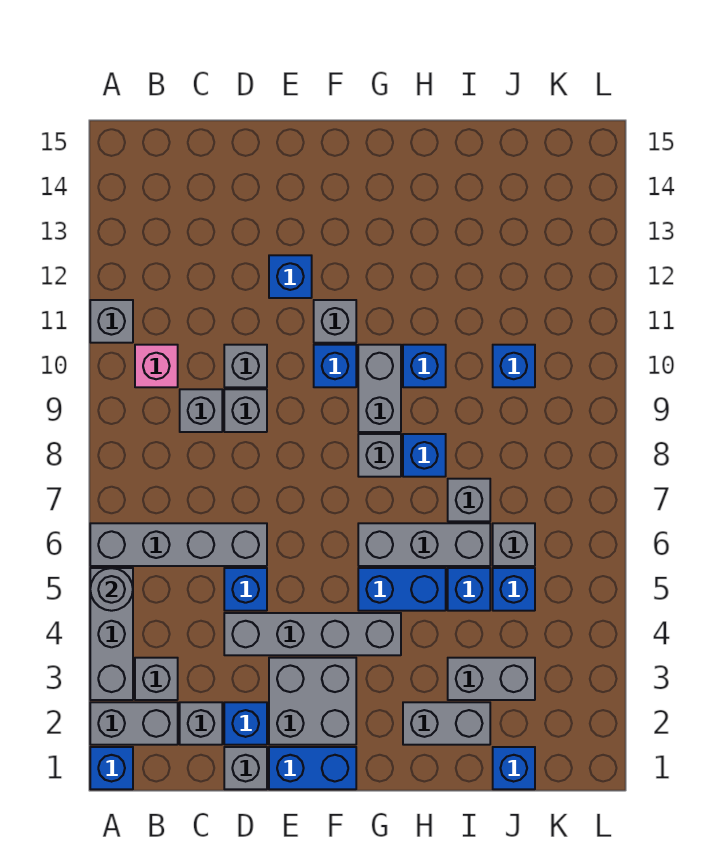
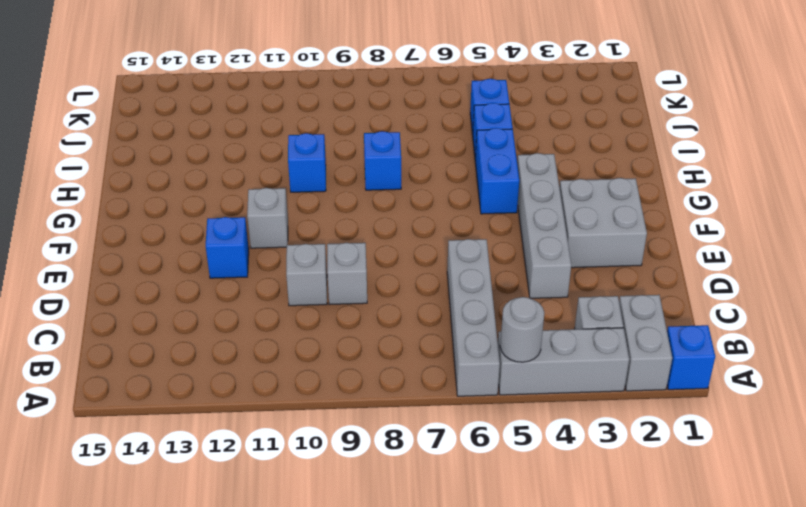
none -> grey 1x1 brick [90,300,133,343]
none -> pink 1x1 brick [135,345,178,387]
none -> grey 1x1 brick [180,702,222,745]
none -> grey 1x1 brick [180,389,222,432]

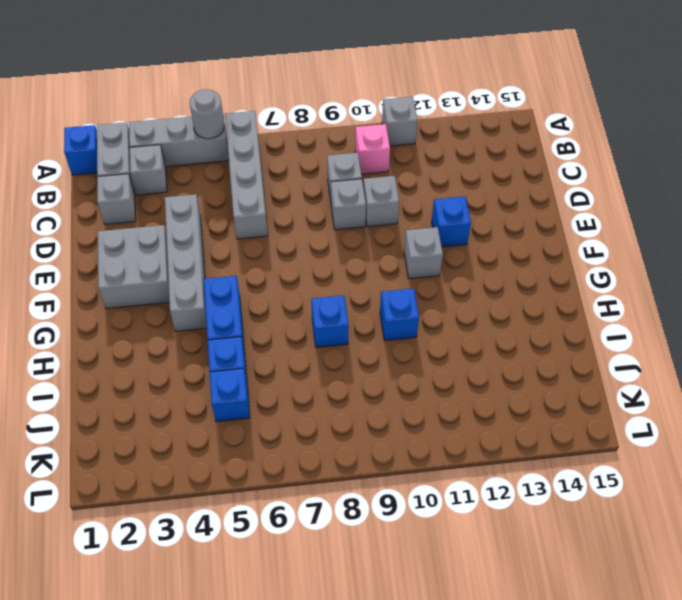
none -> grey 1x1 brick [224,747,267,789]
none -> blue 1x1 brick [224,702,267,745]
none -> blue 1x1 brick [224,568,267,611]
none -> blue 1x2 brick [269,747,356,789]

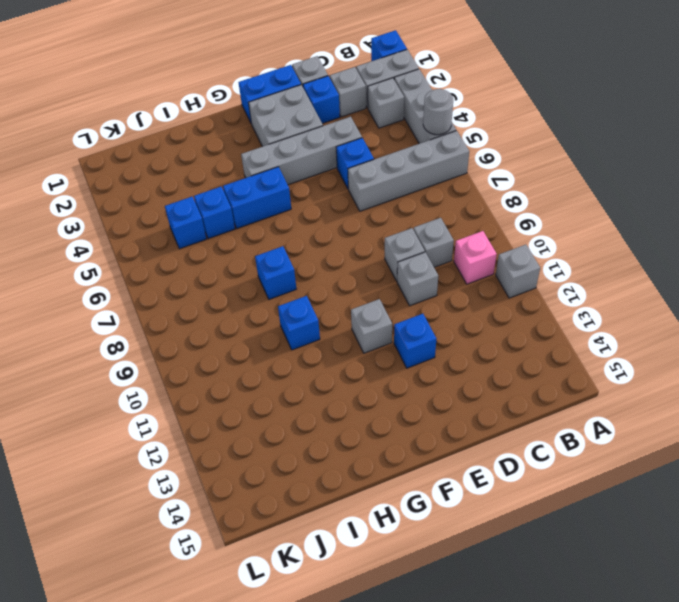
none -> blue 1x1 brick [314,345,356,387]
none -> grey 1x3 brick [358,523,490,566]
none -> grey 1x1 brick [358,434,401,477]
none -> grey 1x2 brick [358,345,401,432]

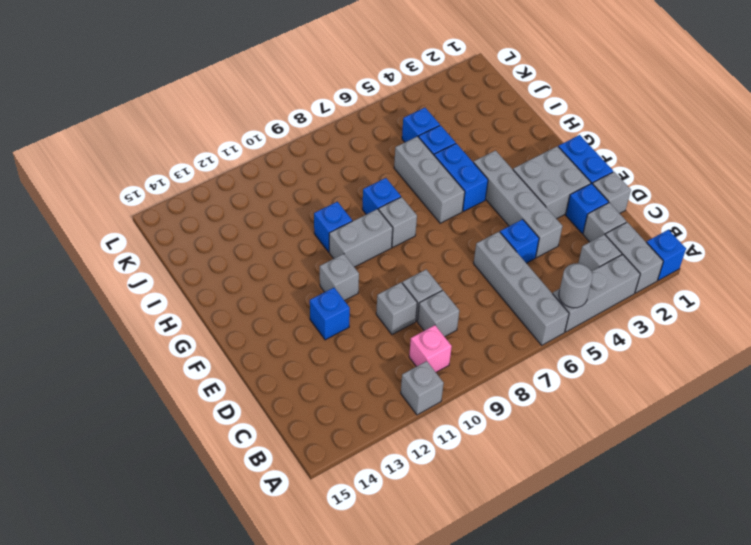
none -> blue 1x1 brick [314,345,356,387]
none -> grey 1x2 brick [403,702,490,745]
none -> grey 1x2 brick [448,658,535,700]
none -> grey 1x1 brick [448,479,490,521]

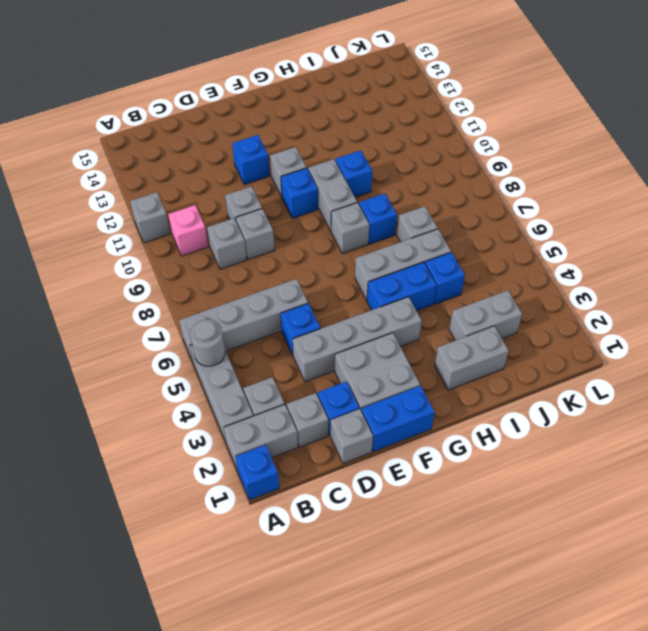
none -> blue 1x1 brick [493,747,535,789]
none -> blue 1x1 brick [493,568,535,611]
none -> grey 1x1 brick [493,523,535,566]
none -> blue 1x1 brick [493,345,535,387]

